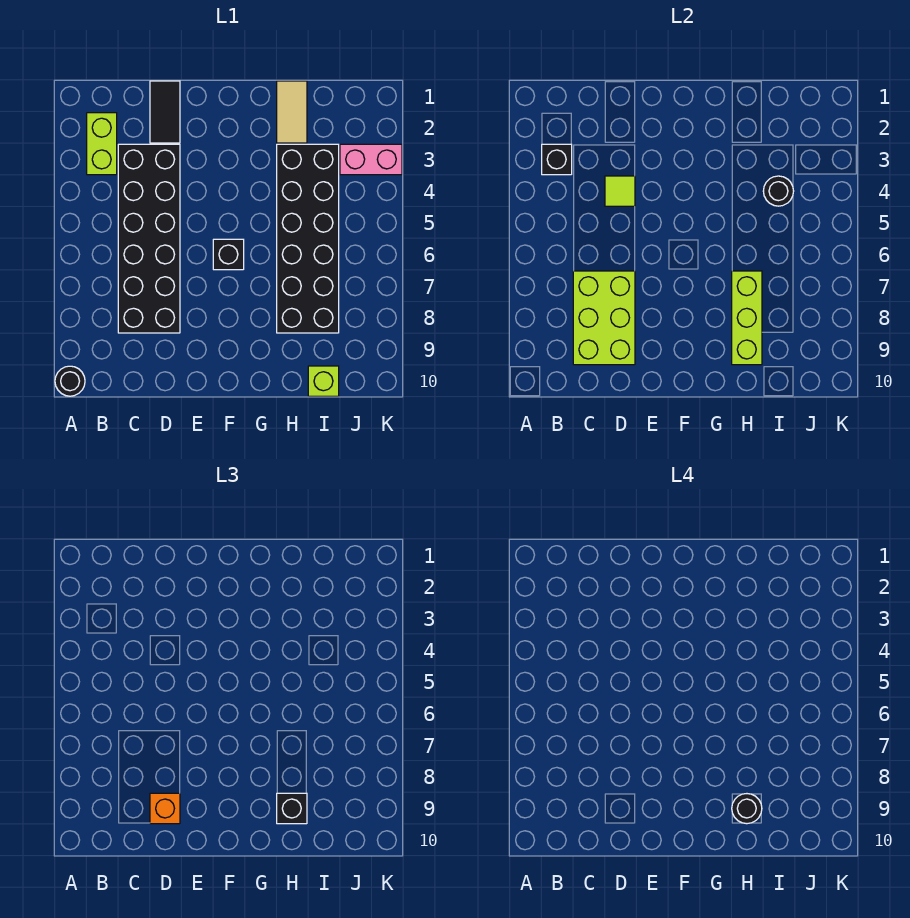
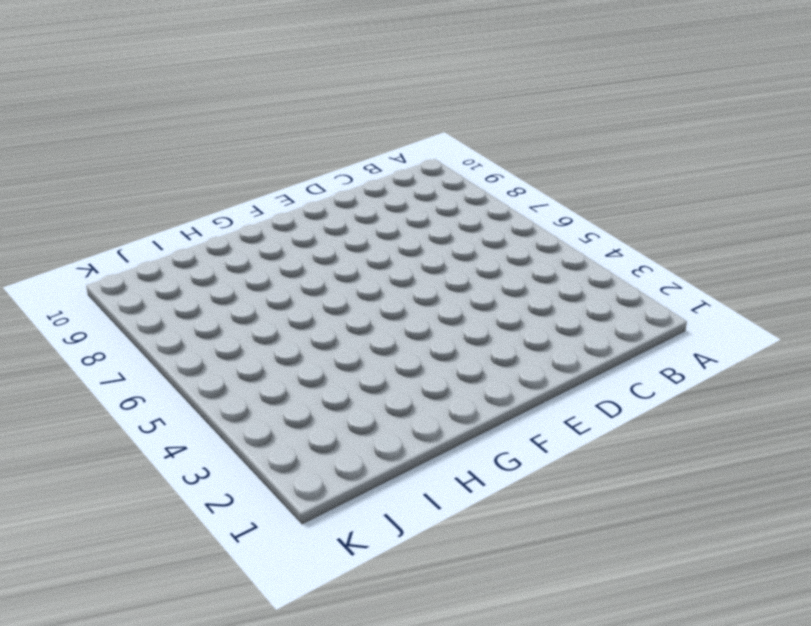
none -> black 1x1 round brick [55,366,85,396]
none -> lime 1x2 brick [87,113,117,175]
none -> black 2x6 brick [118,144,180,333]

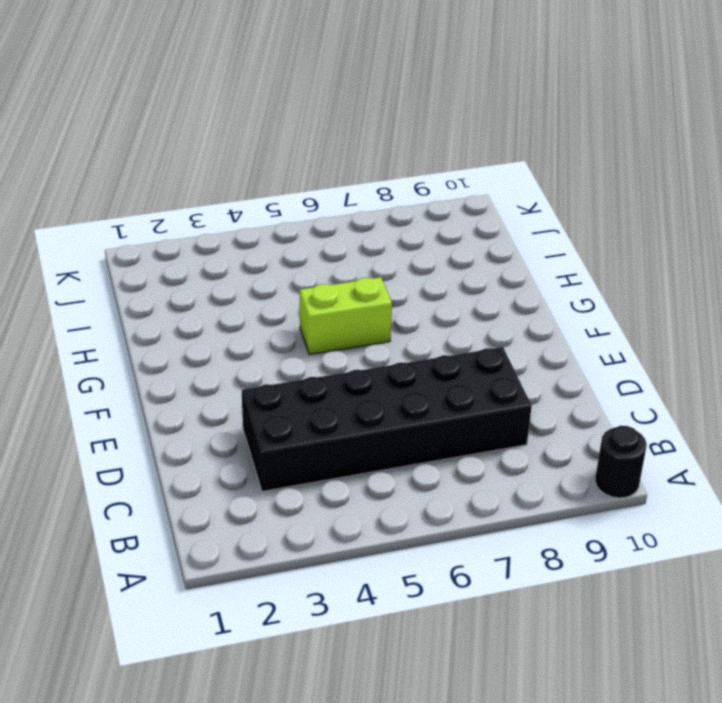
lime 1x2 brick [300,277,392,354] -> lime 1x2 brick moved to [87,113,117,175]
none -> black 1x2 tile [150,81,180,143]
none -> black 1x1 brick [213,239,244,270]
none -> tan 1x2 tile [277,81,307,143]

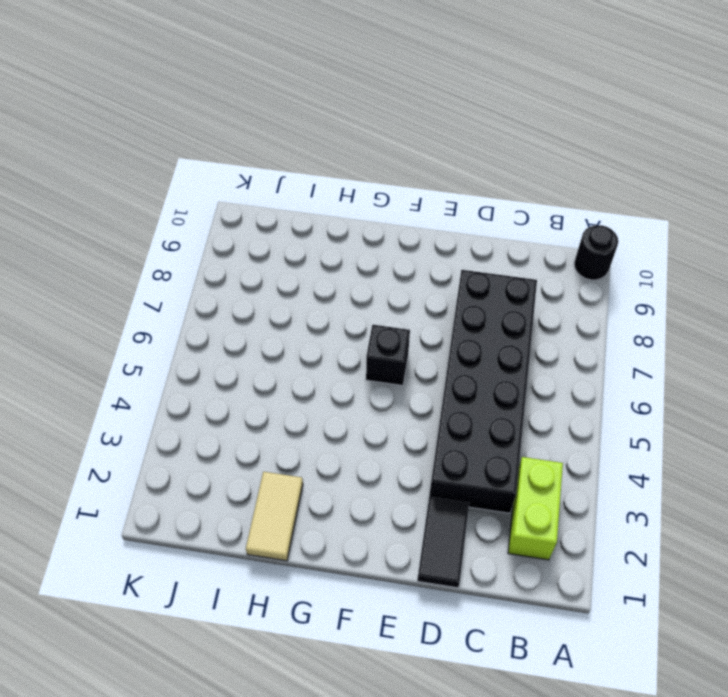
none -> black 2x6 brick [277,144,339,333]
none -> lime 1x1 brick [308,366,339,396]
none -> pink 1x2 brick [340,144,402,175]

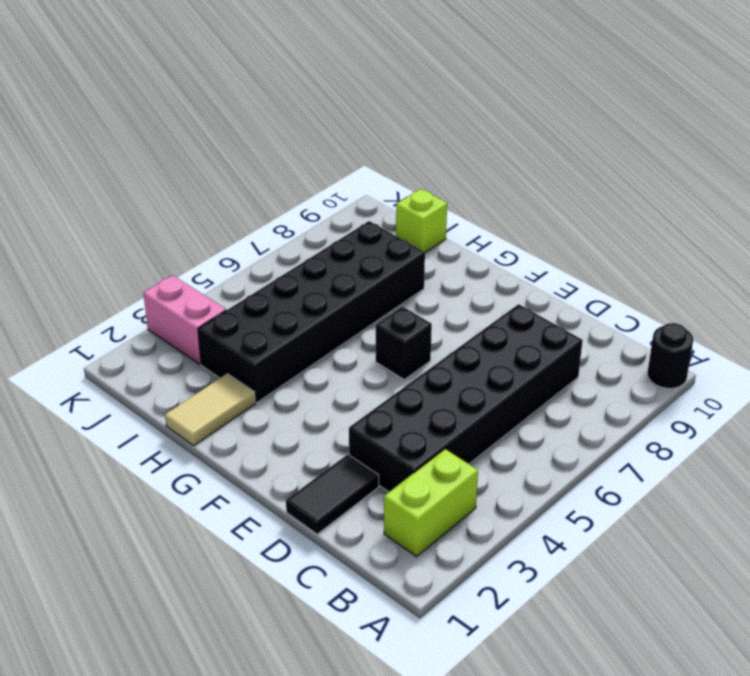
none -> black 1x1 brick [542,144,572,175]
none -> lime 2x3 brick [573,271,635,365]
none -> lime 1x1 tile [605,176,635,206]

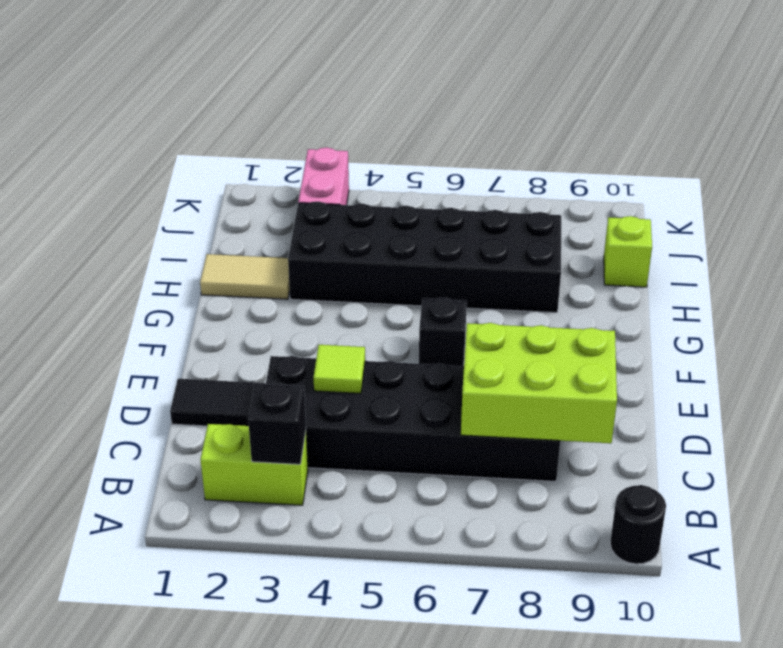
none -> lime 1x3 brick [732,271,762,365]
none -> black 1x1 round brick [763,176,794,206]
none -> orange 1x1 brick [150,793,180,824]

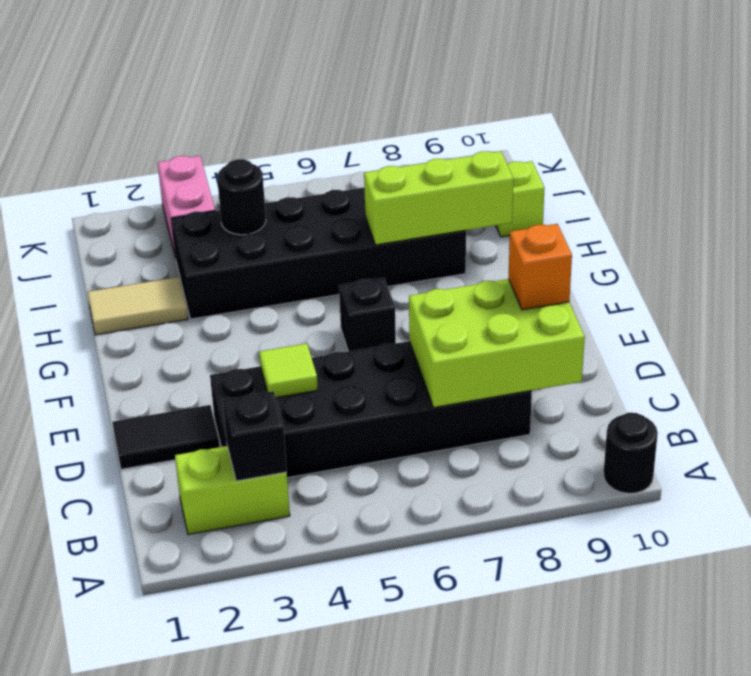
none -> black 1x1 brick [277,793,307,824]
none -> black 1x1 round brick [732,794,762,824]

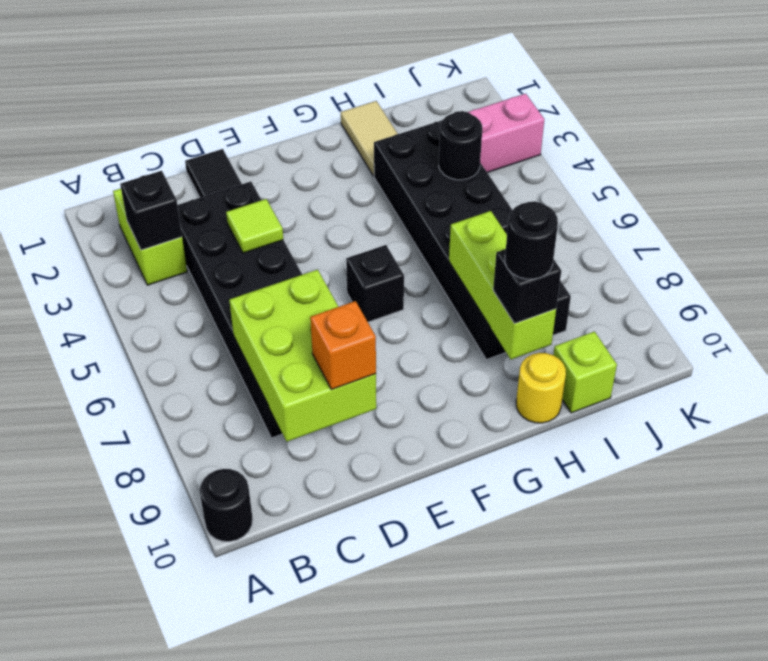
yellow 1x1 round brick [516,353,566,423] -> none

